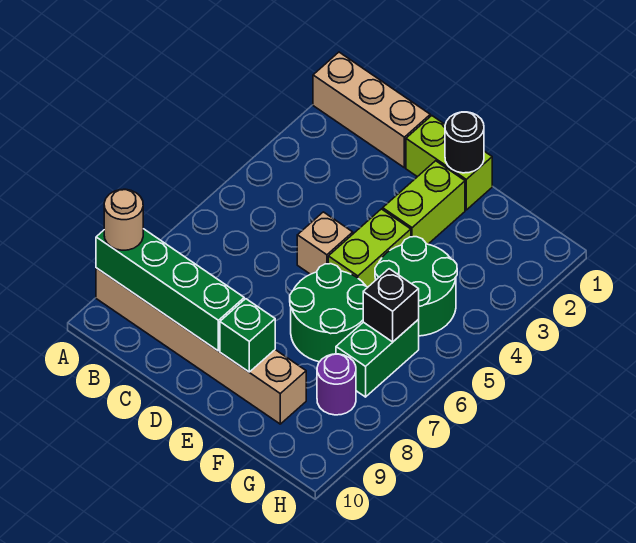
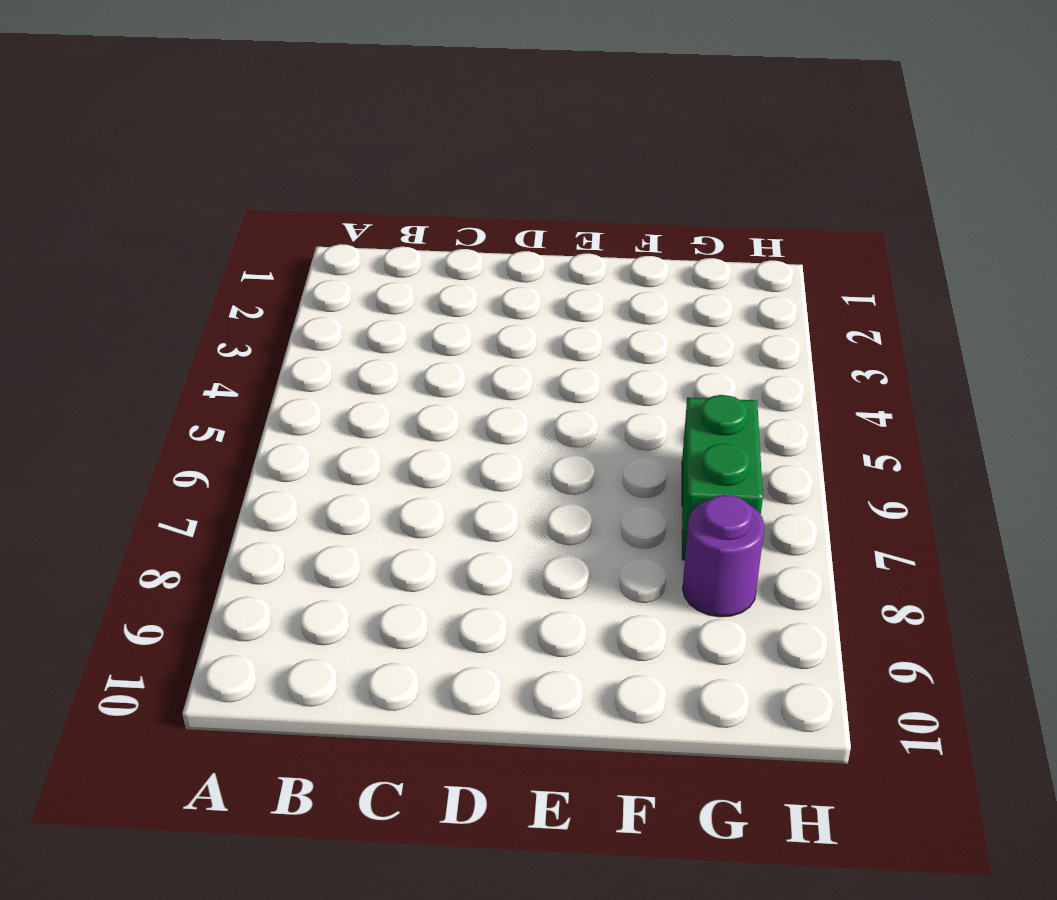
none -> tan 1x3 brick [313,52,430,168]
none -> tan 1x6 brick [96,268,306,424]
none -> lime 1x2 brick [406,116,492,210]

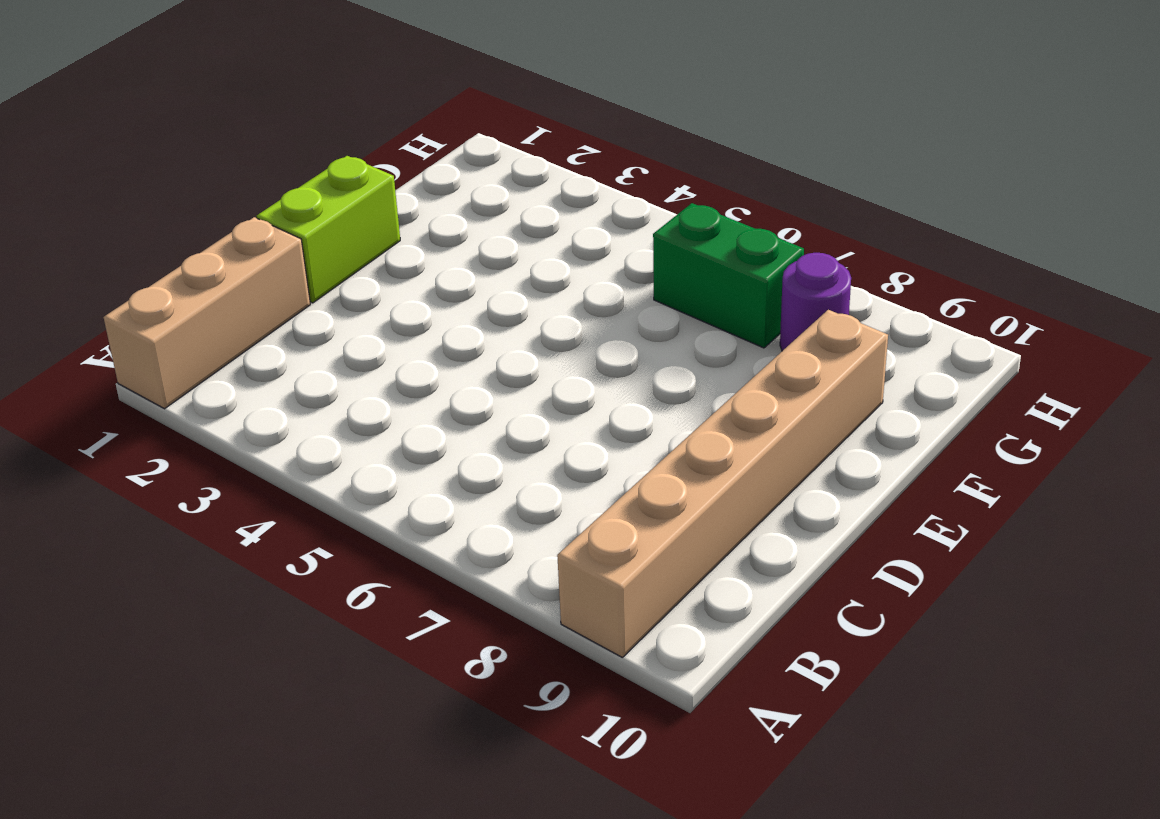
none -> tan 1x1 brick [297,212,353,274]
none -> lime 1x2 brick [383,161,465,244]
none -> lime 1x2 brick [328,209,411,287]

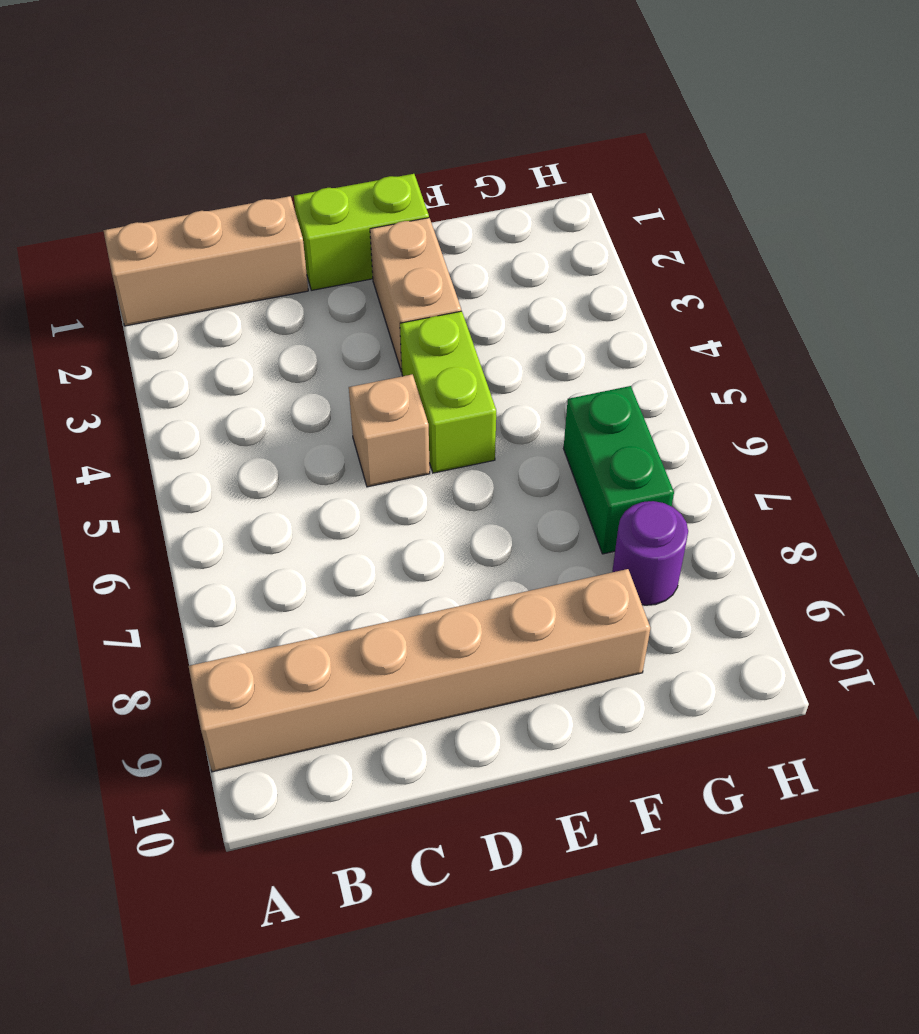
tan 1x2 brick [370,218,461,372] -> lime 1x2 brick [383,161,465,244]
none -> green 2x2 round brick [290,264,368,362]
none -> green 2x2 round brick [375,237,457,336]
none -> green 1x4 brick [96,229,244,351]

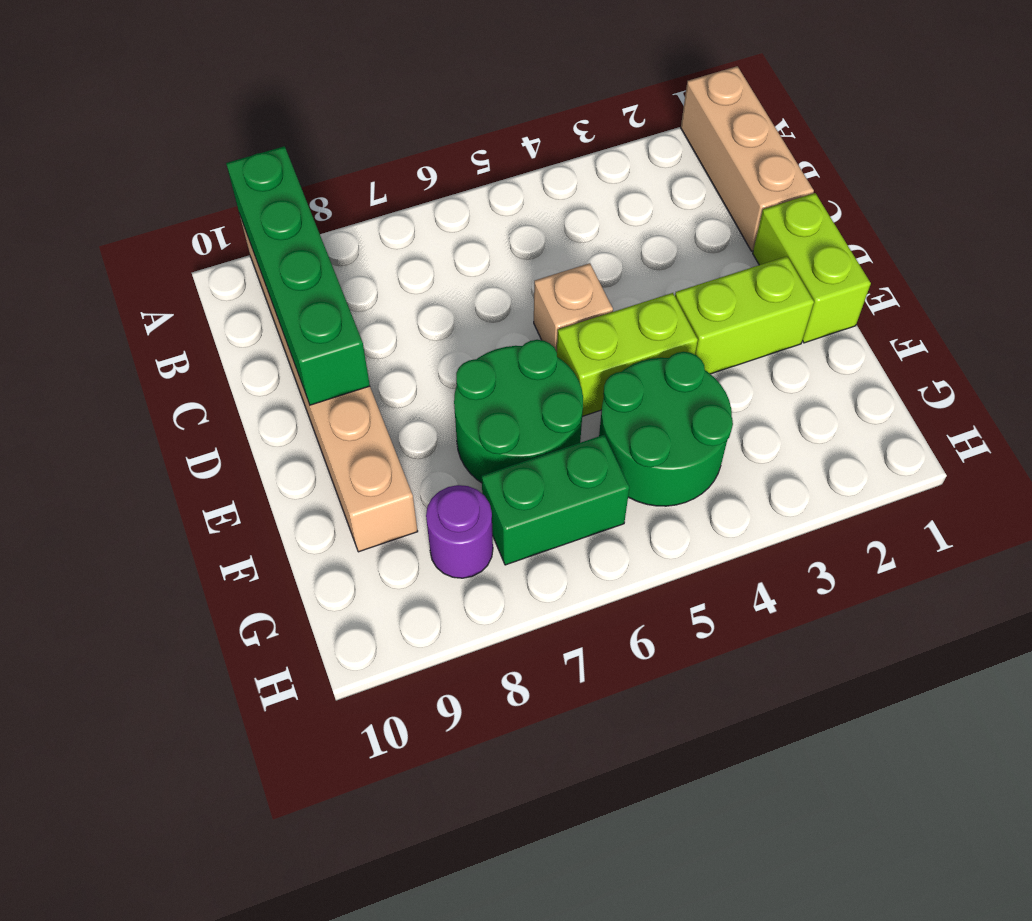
none -> black 1x1 round brick [445,112,484,173]
none -> green 1x1 brick [220,299,275,372]
none -> black 1x1 brick [363,269,419,342]

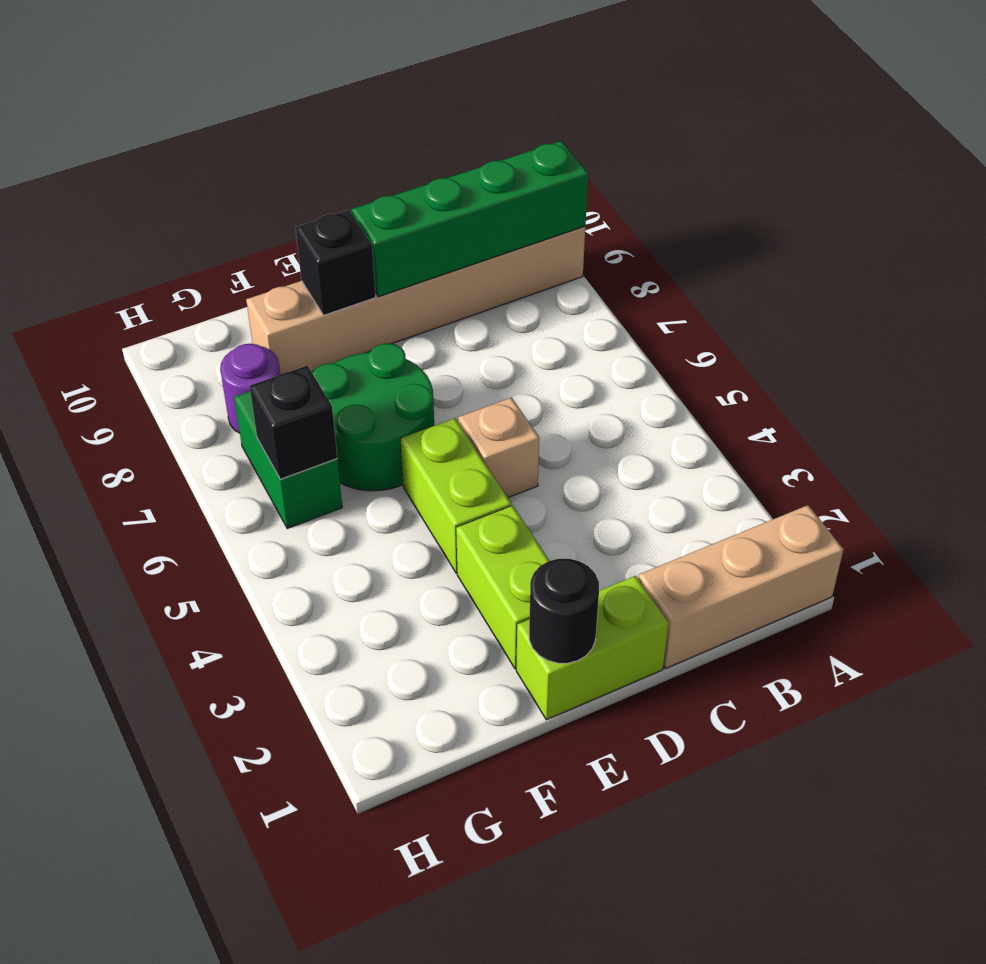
black 1x1 brick [295,210,376,315] -> green 1x1 brick [220,299,275,372]
none -> green 2x2 round brick [375,237,457,336]
none -> tan 1x1 round brick [104,189,143,250]

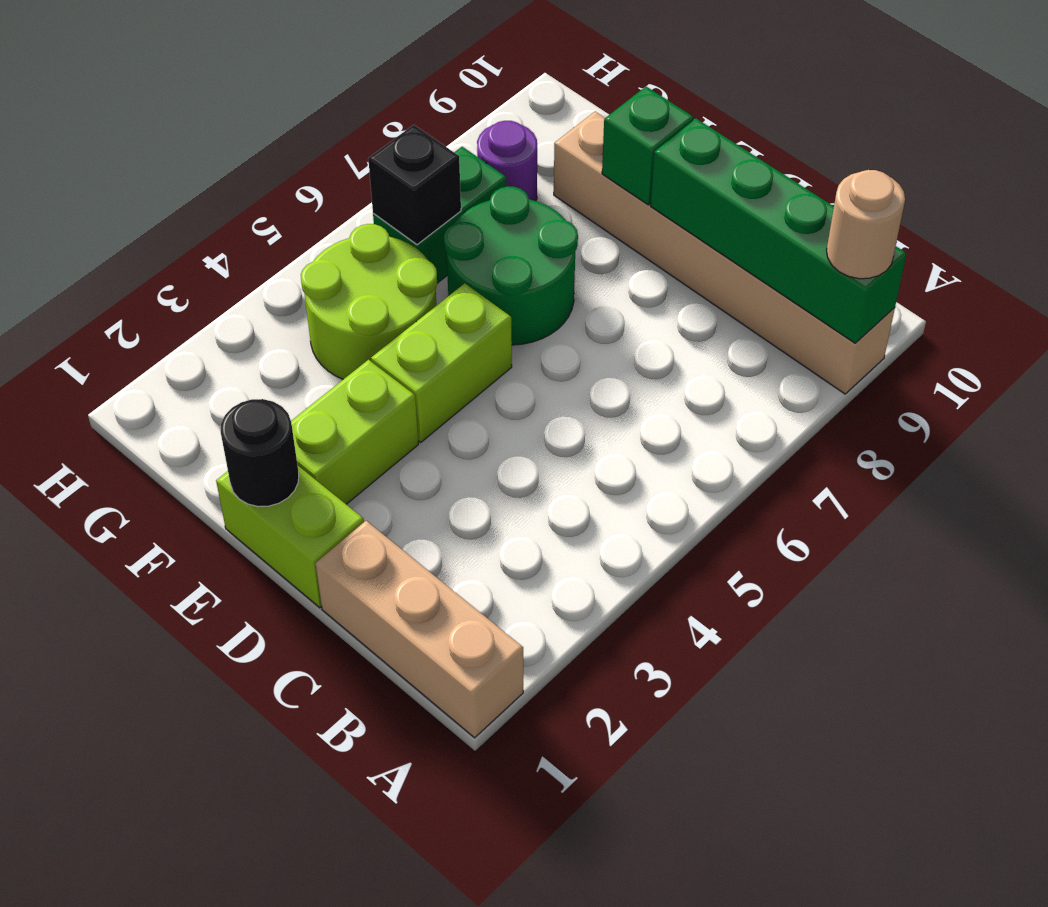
lime 2x2 round brick [301,224,437,379] -> green 2x2 round brick [375,237,457,336]
none -> tan 1x1 brick [297,212,353,274]

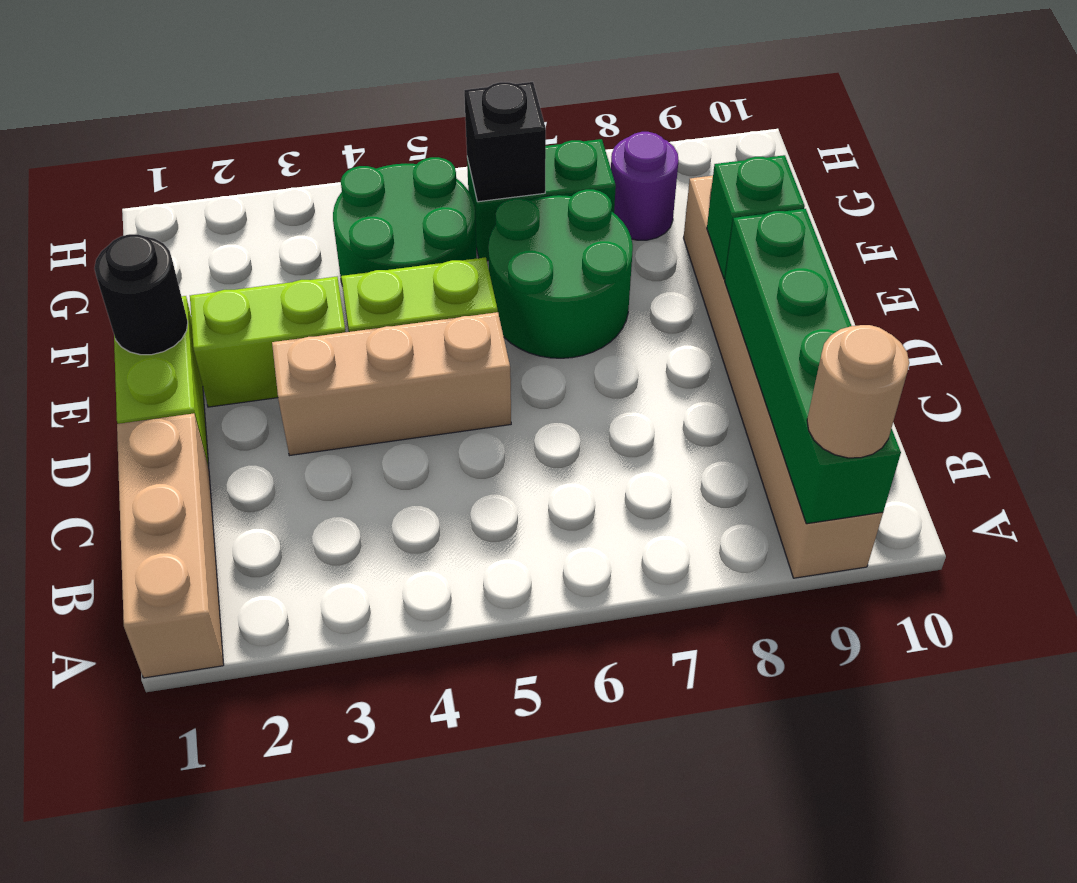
tan 1x3 brick [272,312,511,456] -> tan 1x1 brick [297,212,353,274]

